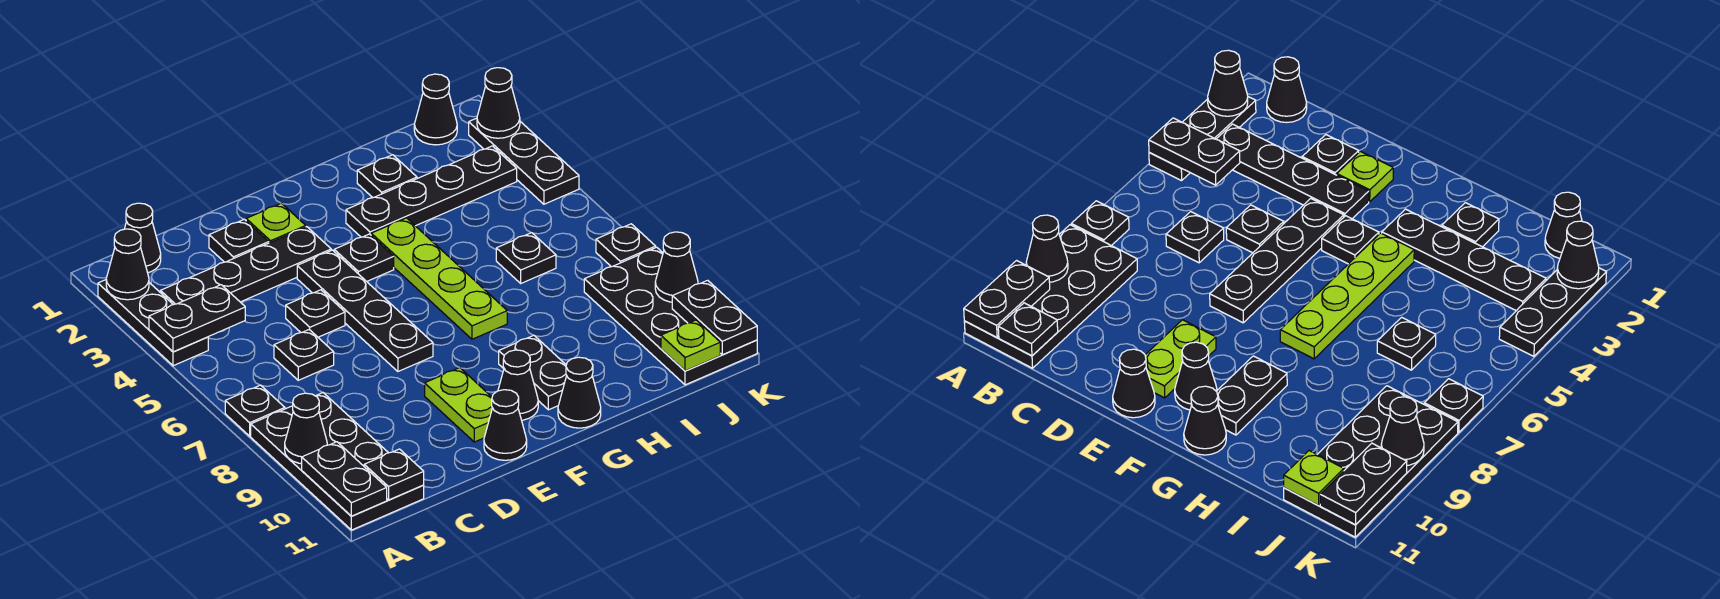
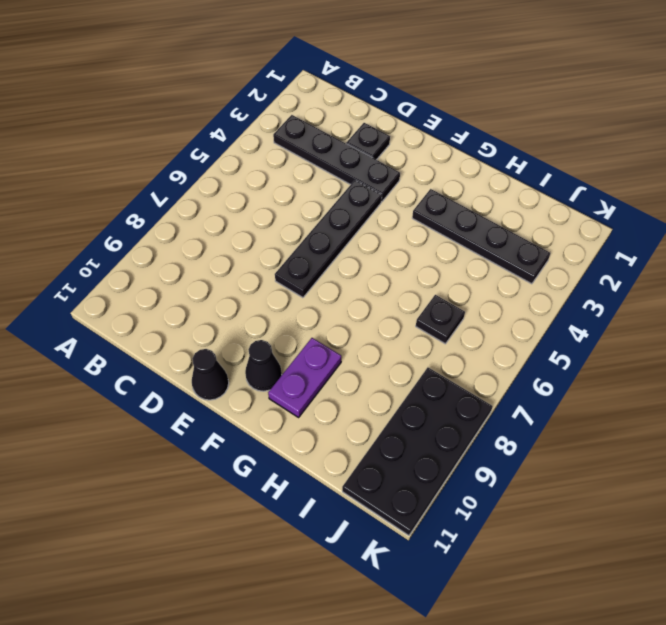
purple 1x2 plate [268,338,341,417] -> black 1x2 plate [499,335,567,410]
none -> black 1x3 plate [98,280,208,366]
none -> black 1x1 plate [225,385,285,436]
none -> black 2x4 plate [251,393,424,530]
none -> black 1x1 cone [125,203,161,273]

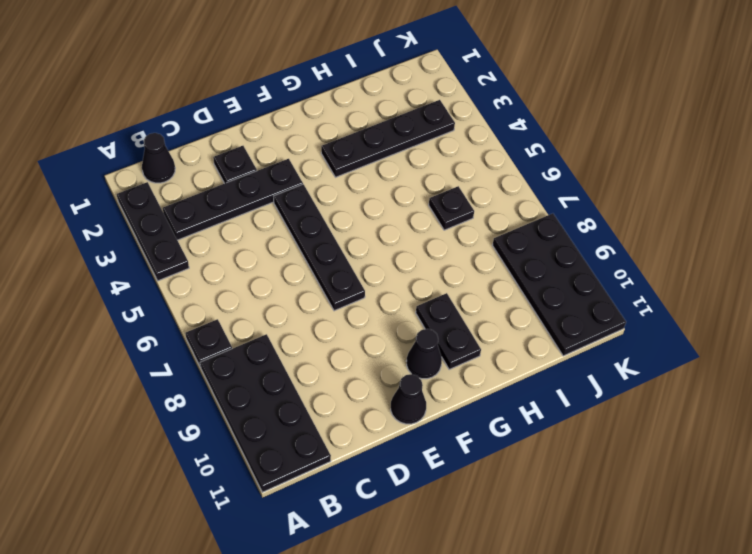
none -> black 1x1 plate [274,330,334,380]
none -> black 1x1 plate [286,290,345,337]
none -> lime 1x1 plate [246,203,306,243]
none -> lime 1x2 plate [425,368,492,442]

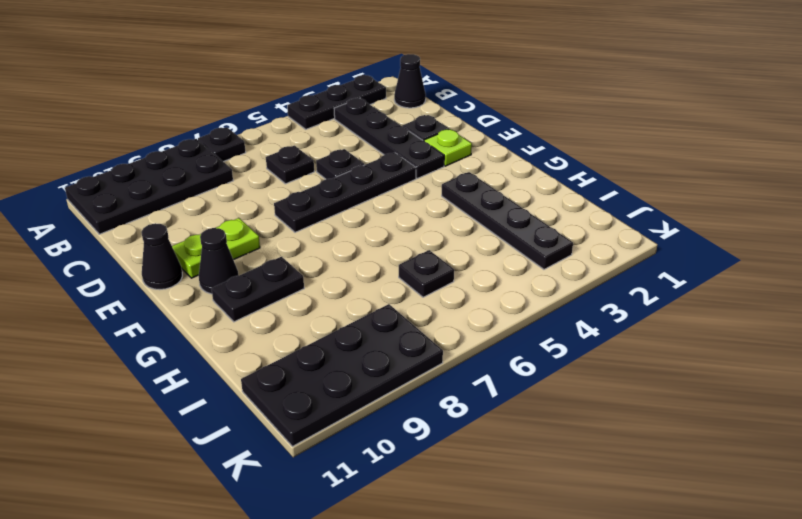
none -> black 1x1 plate [334,234,394,281]
none -> lime 1x4 plate [371,218,507,339]
none -> black 1x1 cone [558,357,601,428]
none -> black 1x1 plate [357,155,417,198]

